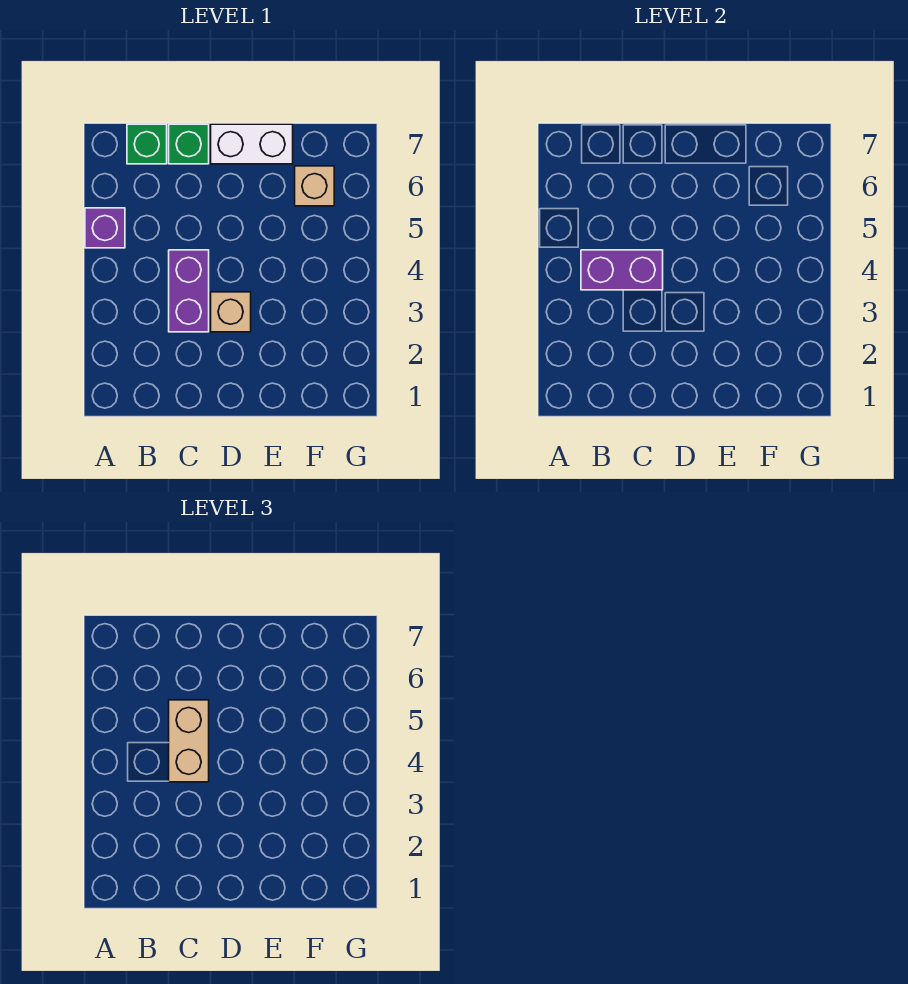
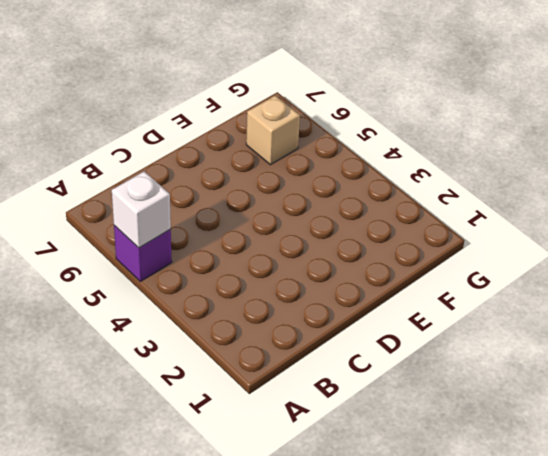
white 1x1 brick [112,171,171,248] -> none
none -> green 1x1 brick [127,124,167,164]
none -> purple 1x2 brick [169,250,209,332]

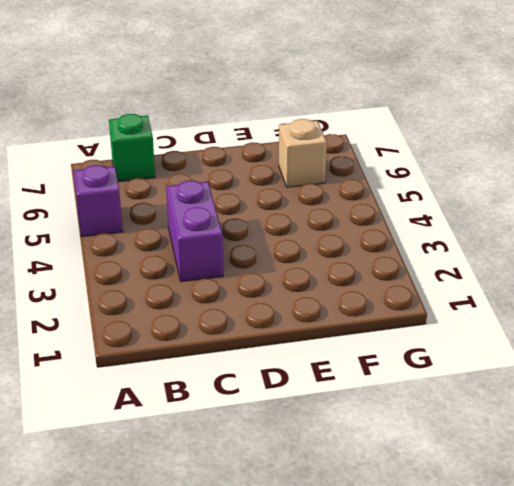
none -> green 1x1 brick [169,124,209,164]
none -> tan 1x1 brick [211,292,251,332]

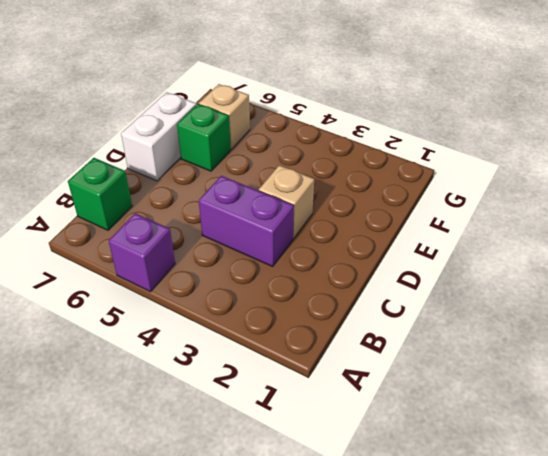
green 1x1 brick [177,104,231,171] -> green 1x1 brick moved to [169,124,209,164]
none -> purple 1x2 brick [581,250,663,290]
none -> tan 1x2 brick [169,700,209,782]

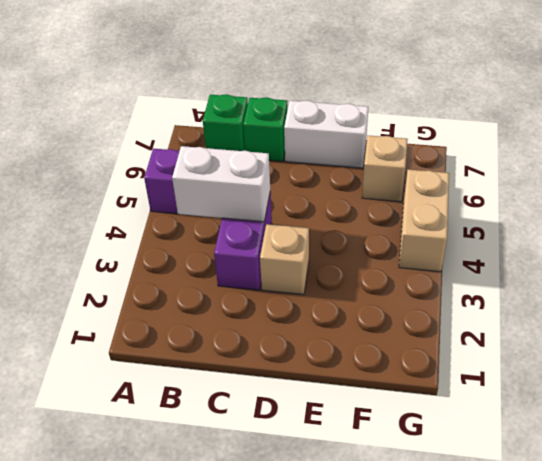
white 1x2 brick [172,146,270,222] -> purple 1x2 brick [581,250,663,290]
tan 1x2 brick [399,170,449,272] -> tan 1x2 brick moved to [169,700,209,782]

